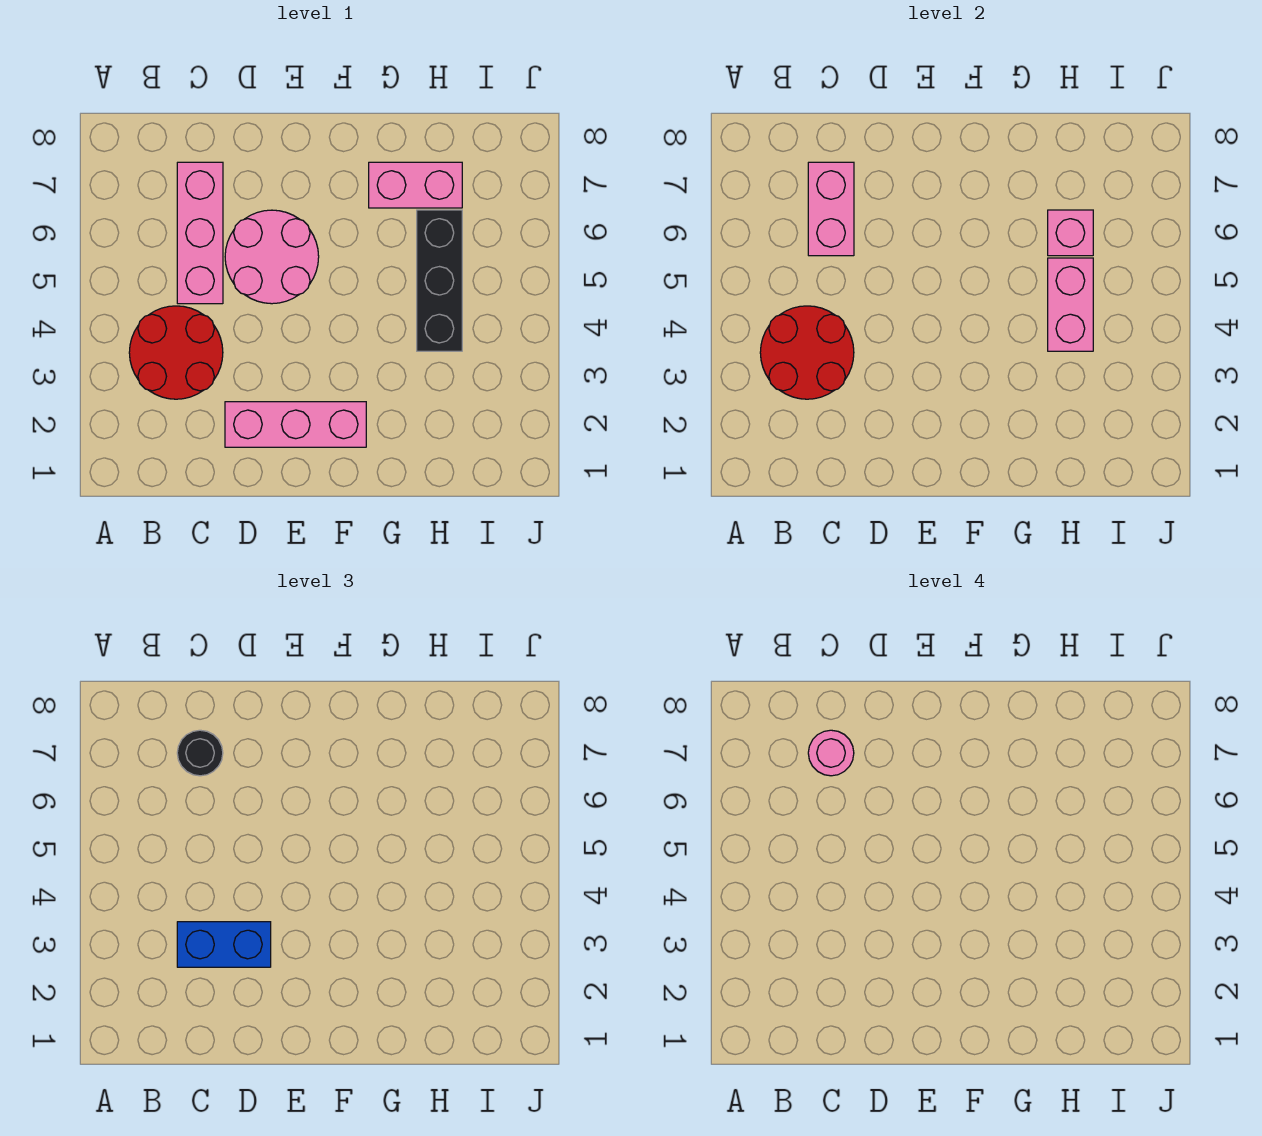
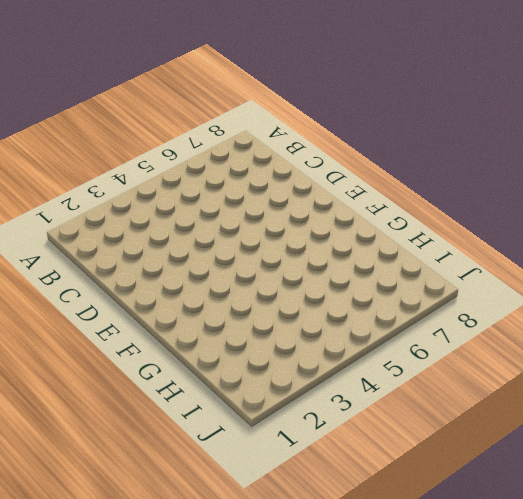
none -> red 2x2 round brick [129,306,223,399]
none -> pink 1x3 brick [177,162,223,304]
none -> pink 1x3 brick [225,402,366,447]

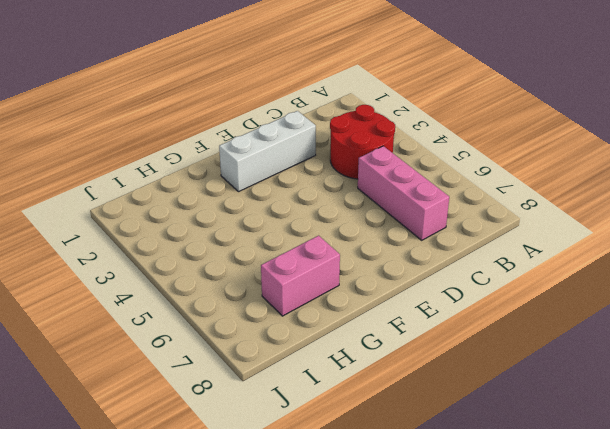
white 1x3 brick [219,111,316,192] -> pink 1x3 brick [225,402,366,447]
none -> pink 2x2 round brick [225,210,319,304]
none -> black 1x3 brick [417,210,462,351]
none -> red 2x2 round brick [760,306,854,399]

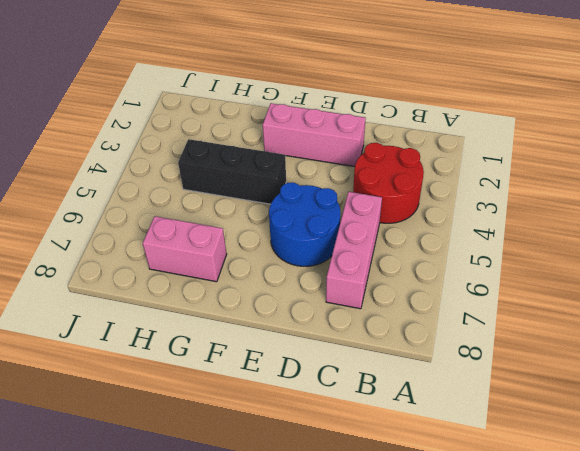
blue 2x2 round brick [269,182,340,266] -> pink 2x2 round brick [225,210,319,304]
black 1x3 brick [178,139,286,204] -> black 1x3 brick turned to [417,210,462,351]
none -> red 2x2 round brick [760,306,854,399]
none -> pink 1x2 brick [808,162,854,256]
none -> pink 1x2 brick [1048,258,1093,351]

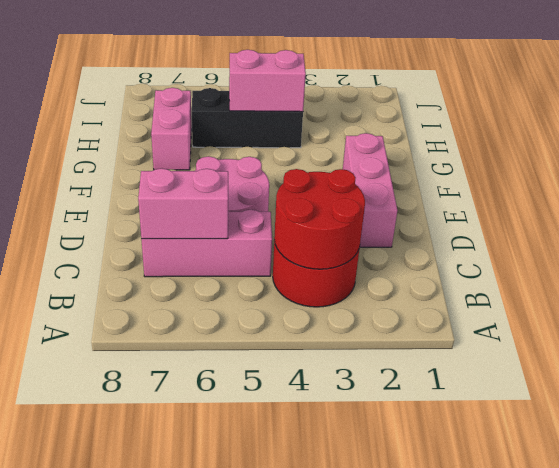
none -> pink 1x1 brick [1048,210,1093,256]
none -> blue 1x2 brick [177,922,271,967]
none -> black 1x1 round brick [177,730,223,776]

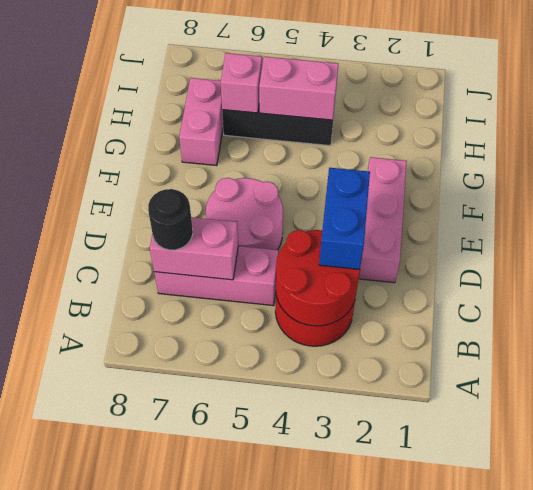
none -> pink 1x1 round brick [808,730,854,776]

